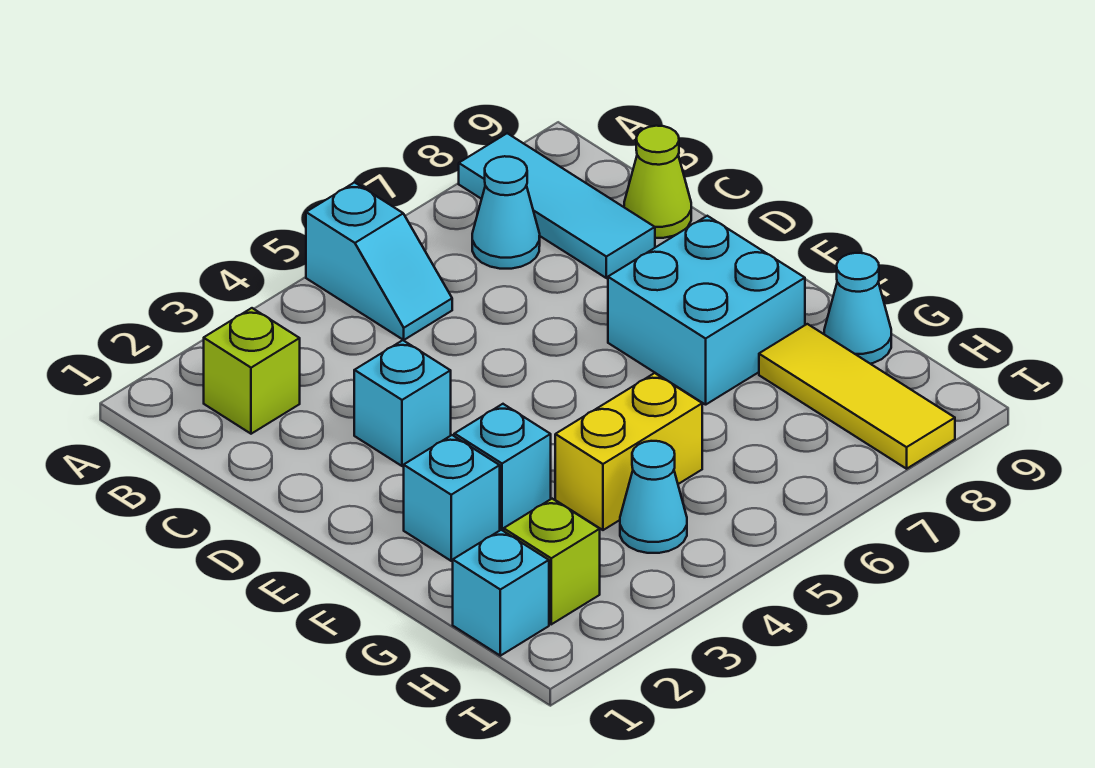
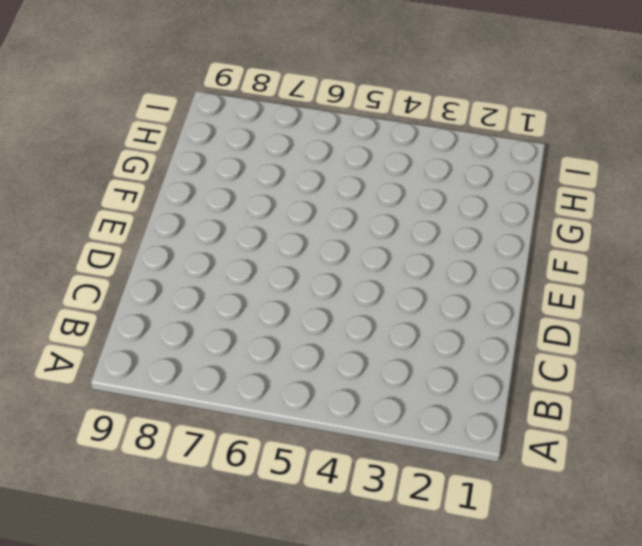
none -> cyan 1x2 slope [306,182,452,340]
none -> cyan 1x3 tile [459,133,655,278]
none -> lime 1x1 brick [204,308,300,434]

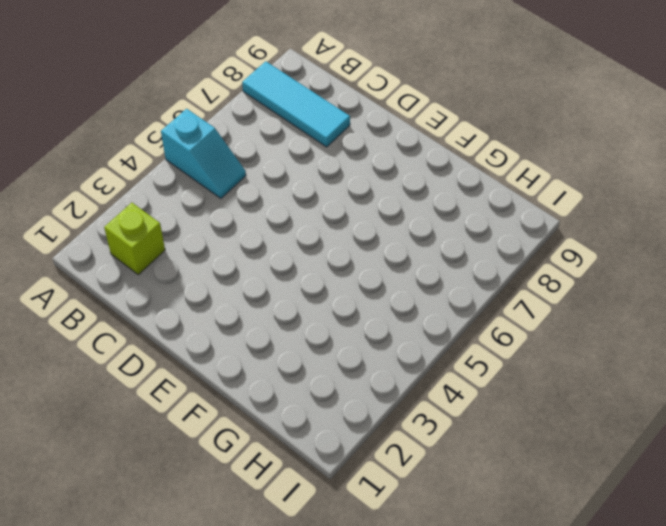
none -> cyan 1x1 cone [472,156,540,269]
none -> lime 1x1 cone [624,126,691,238]
none -> cyan 1x1 brick [354,340,451,466]

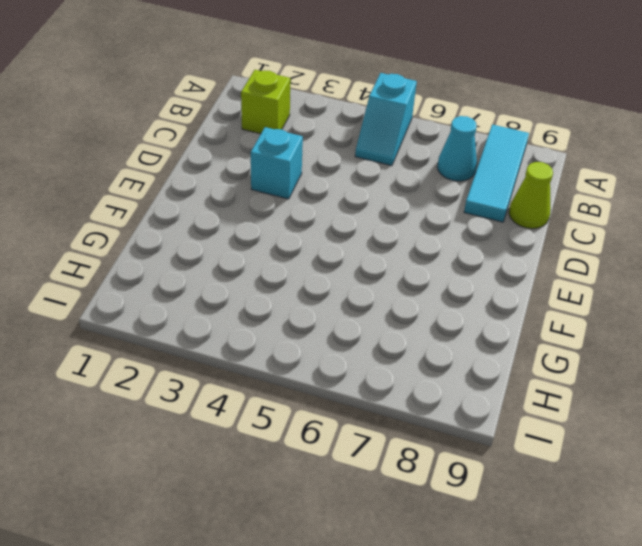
none -> cyan 2x2 brick [608,216,805,405]
none -> cyan 1x1 brick [404,435,500,561]
none -> cyan 1x1 brick [454,404,551,530]

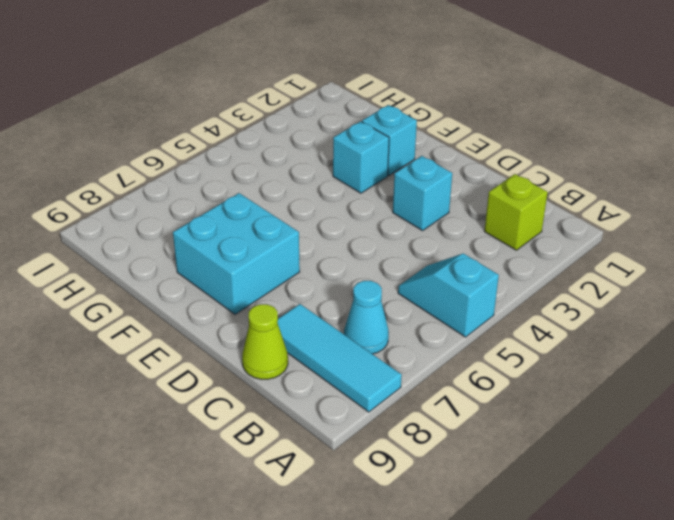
none -> yellow 1x2 brick [555,373,702,530]
none -> yellow 1x3 tile [759,324,955,469]
none -> cyan 1x1 cone [824,253,891,364]

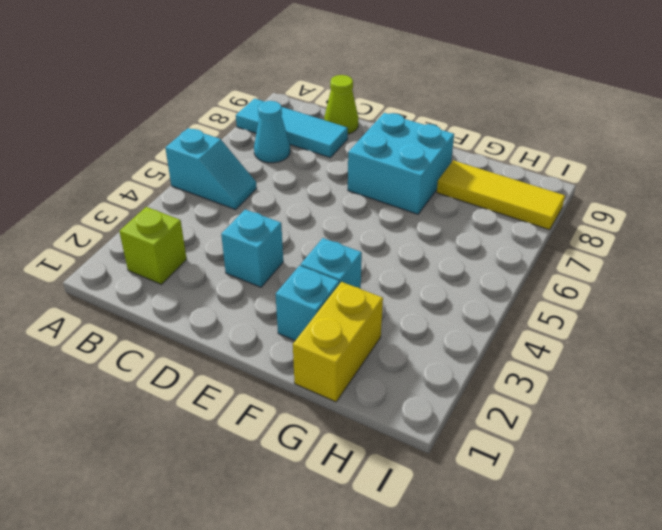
yellow 1x2 brick [293,282,383,402] -> yellow 1x2 brick moved to [555,373,702,530]
none -> cyan 1x1 cone [824,253,891,364]
none -> cyan 1x1 brick [453,530,549,656]
none -> lime 1x1 brick [504,499,600,624]

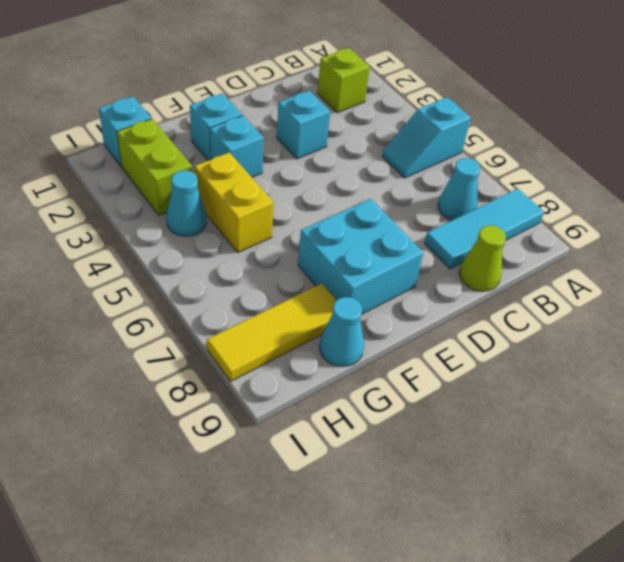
lime 1x2 brick [117,119,192,215] -> lime 1x1 brick [504,499,600,624]

